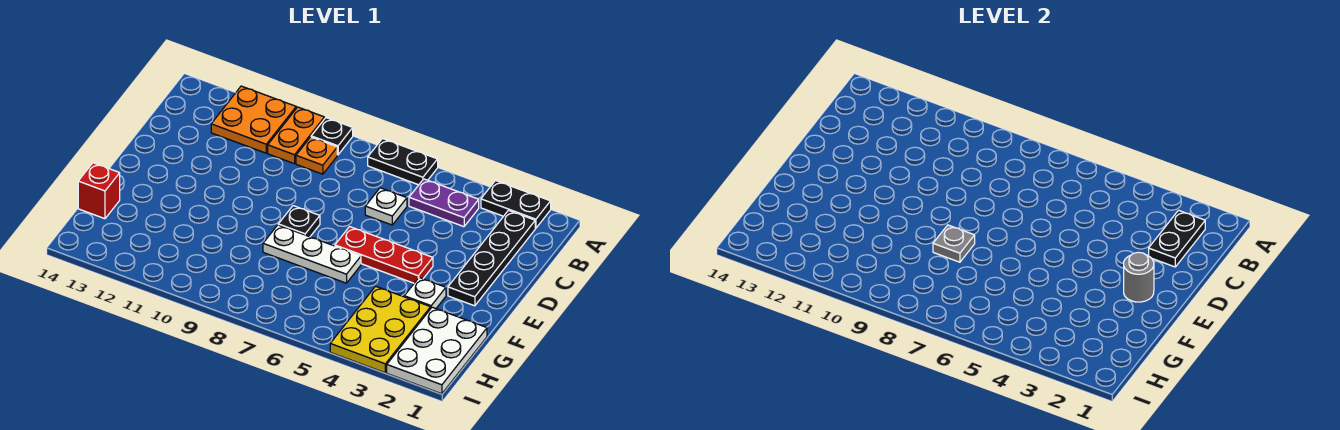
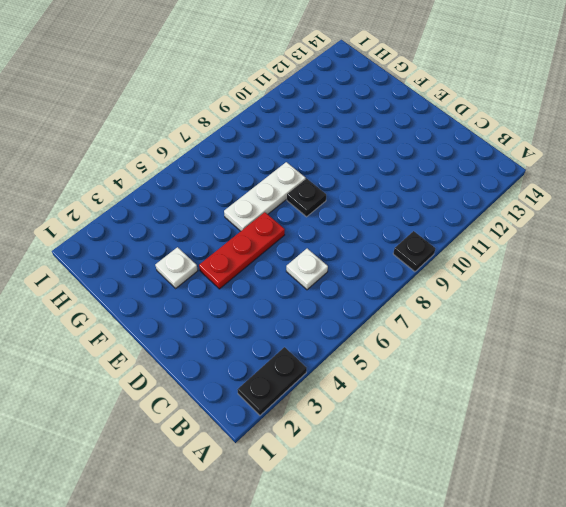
none -> black 1x2 plate [368,139,438,185]
none -> orange 1x2 plate [268,107,324,164]
none -> orange 2x2 plate [211,86,296,153]

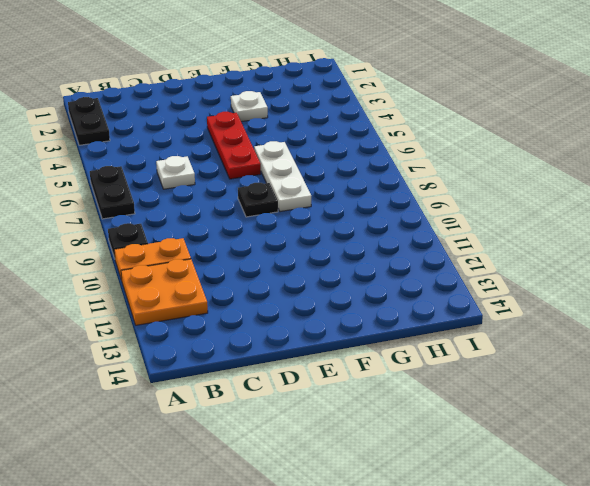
none -> black 1x4 plate [448,210,535,306]
none -> purple 1x2 plate [409,179,479,227]
none -> orange 1x1 plate [296,137,337,174]

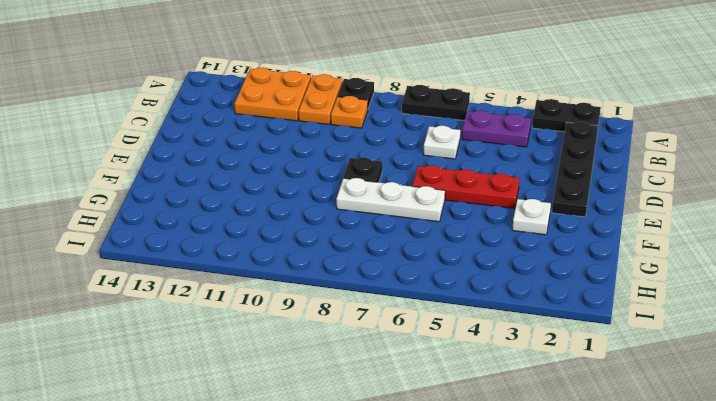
none -> white 2x3 plate [387,307,487,394]
none -> yellow 2x3 plate [330,286,431,373]
none -> red 1x1 brick [78,163,120,219]

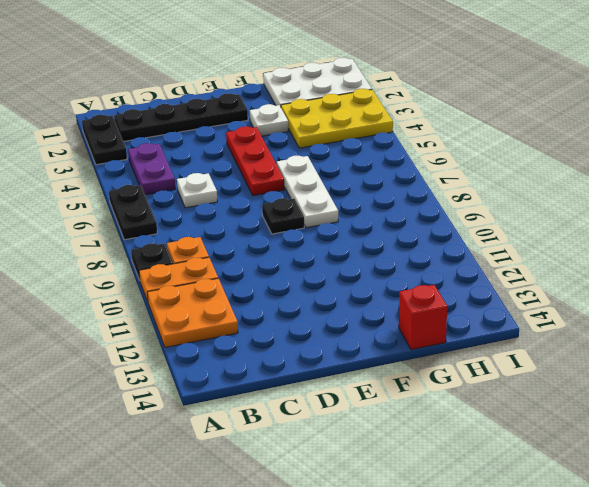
none -> black 1x2 plate [1149,210,1205,267]
none -> grey 1x1 round brick [1124,252,1154,302]
none -> grey 1x1 plate [933,225,975,262]

